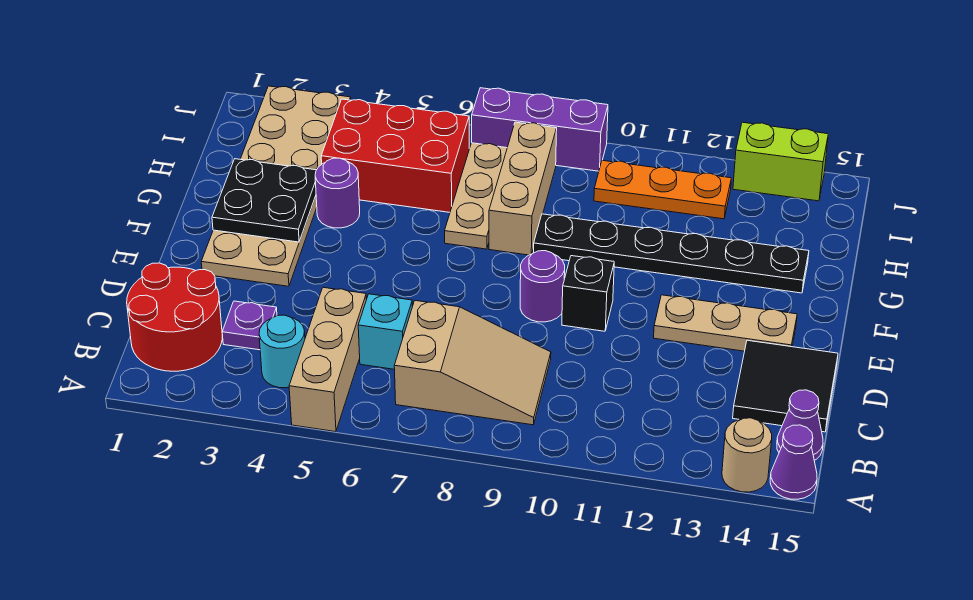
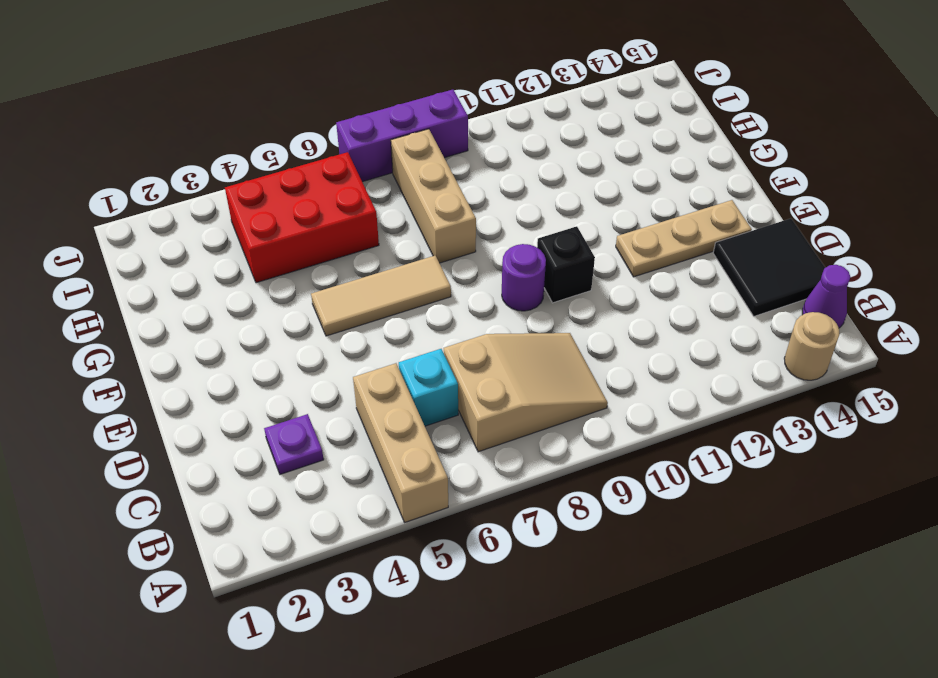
tan 1x3 tile [311,256,451,336] -> none
none -> purple 1x1 cone [770,425,817,499]
none -> red 2x2 round brick [127,263,222,371]
none -> cyan 1x1 round brick [259,315,305,388]

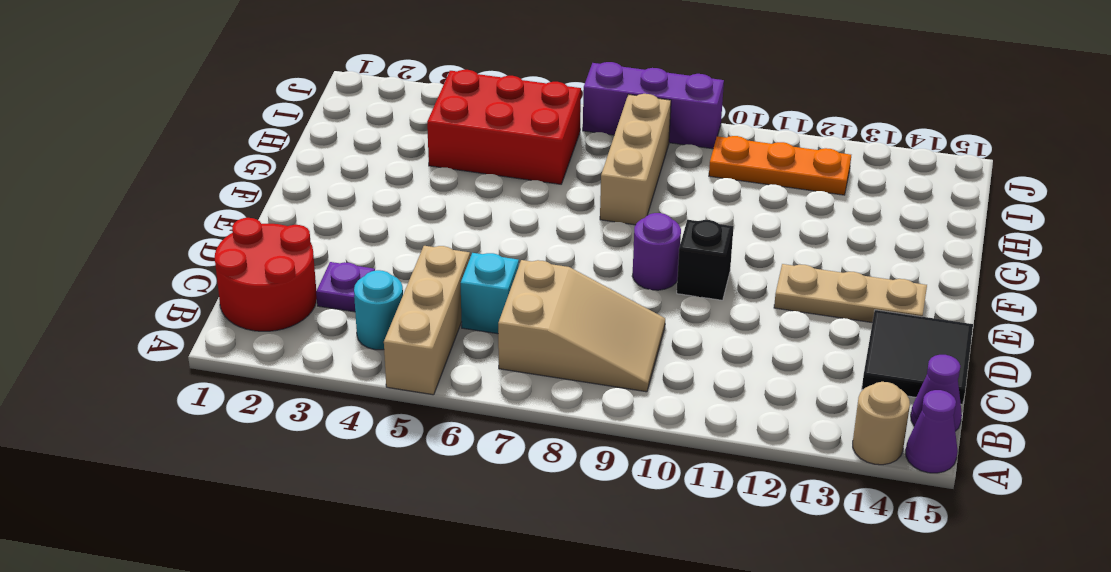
none -> tan 2x6 plate [201,86,351,286]
none -> purple 1x1 round brick [315,158,360,228]
none -> tan 1x3 plate [445,143,507,249]

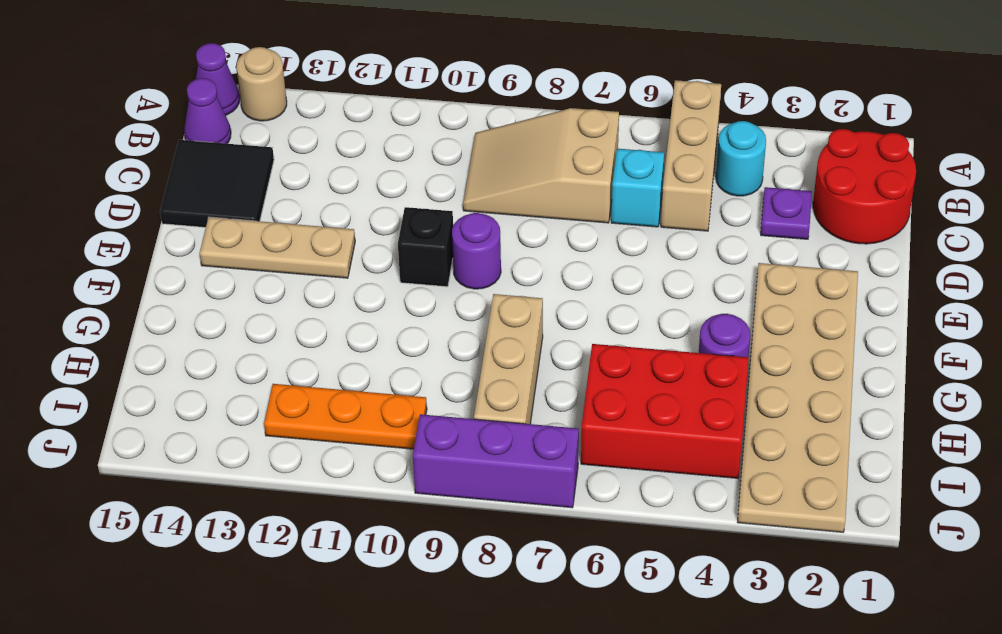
none -> tan 1x3 plate [445,143,507,249]
none -> black 1x6 plate [534,214,809,293]
none -> lime 1x2 brick [733,122,828,201]

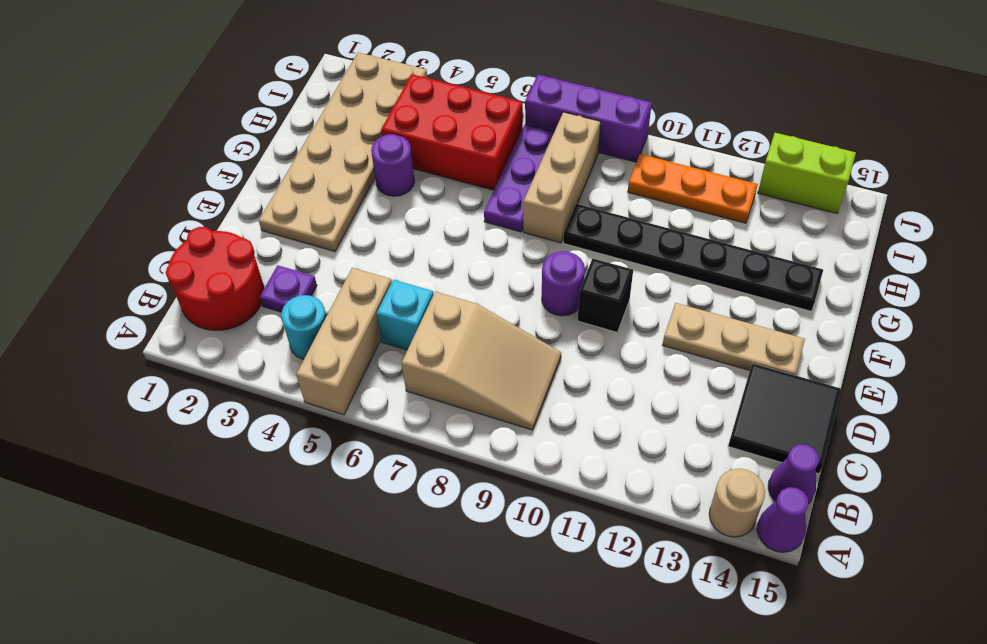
purple 1x3 plate [484,125,554,232] -> tan 1x3 plate [445,143,507,249]
none -> black 2x2 plate [212,159,316,242]

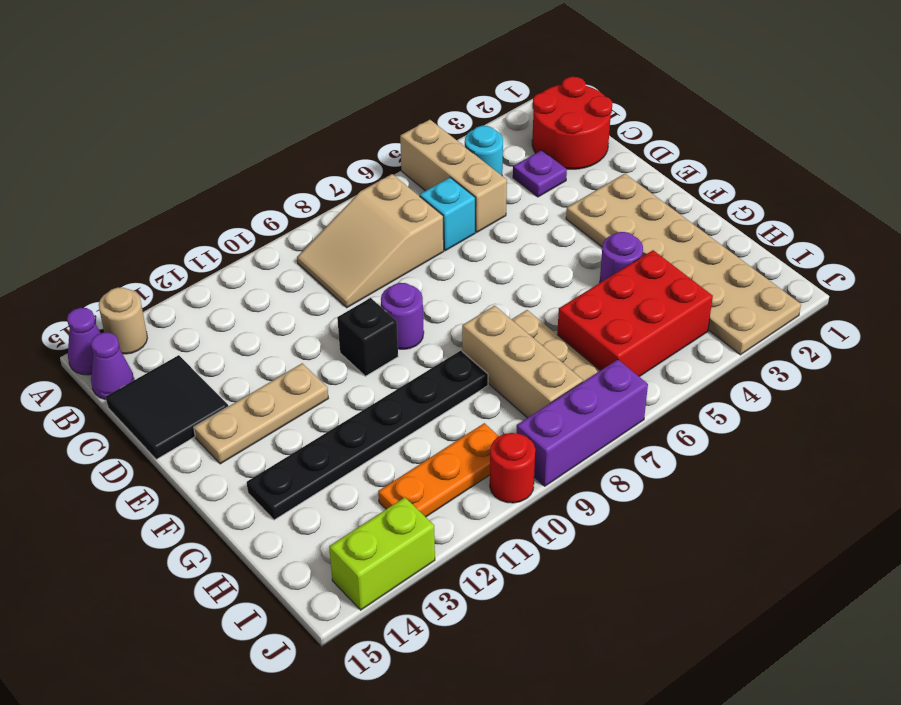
red 1x1 round brick [490,433,535,503] -> none
none -> black 2x2 plate [212,159,316,242]

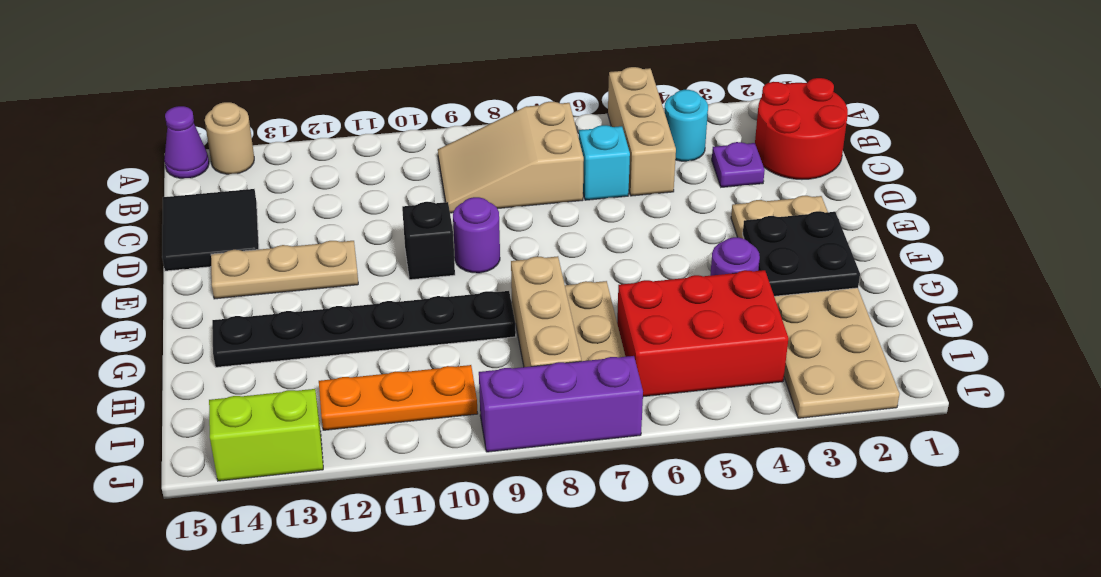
none -> purple 1x1 cone [777,390,823,460]

